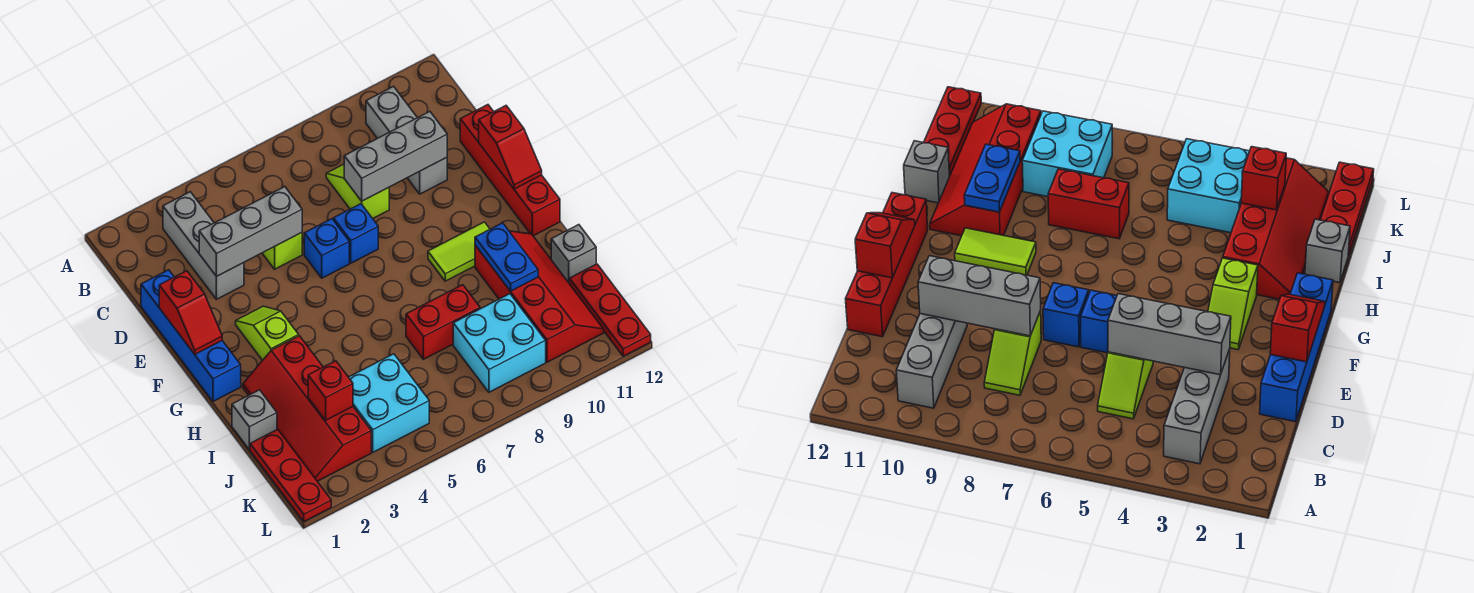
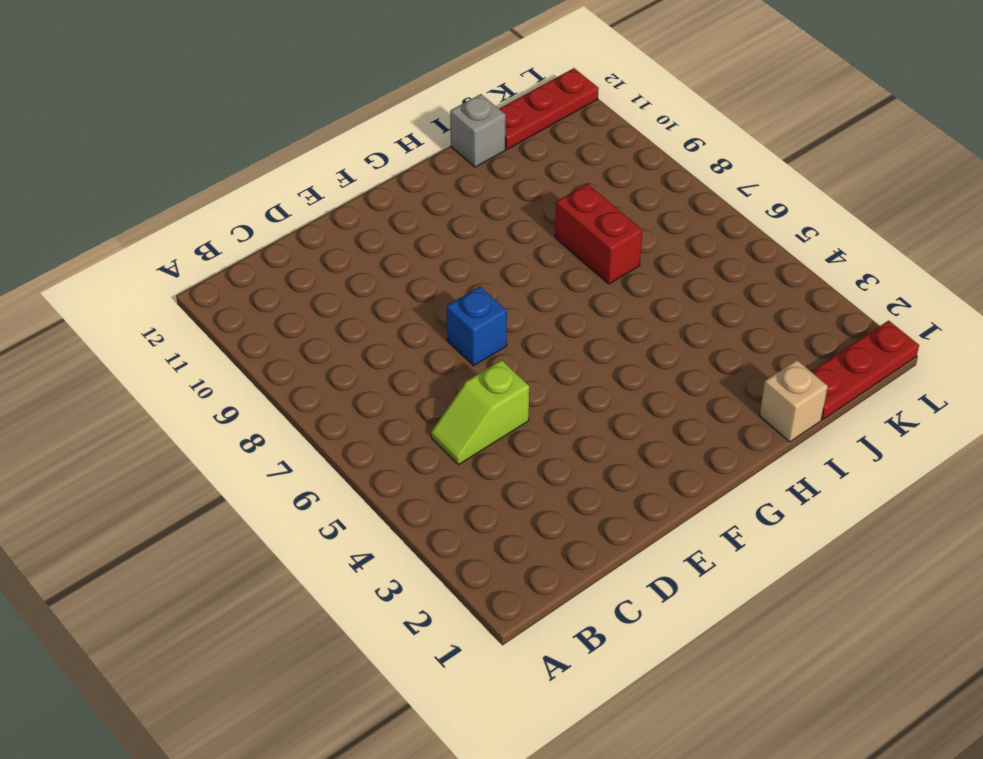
tan 1x1 brick [759,360,828,442] -> grey 1x1 brick [232,390,277,449]
none -> grey 1x3 brick [163,192,244,299]
none -> grey 1x3 brick [366,86,447,194]
none -> lime 1x2 slope [326,164,389,219]

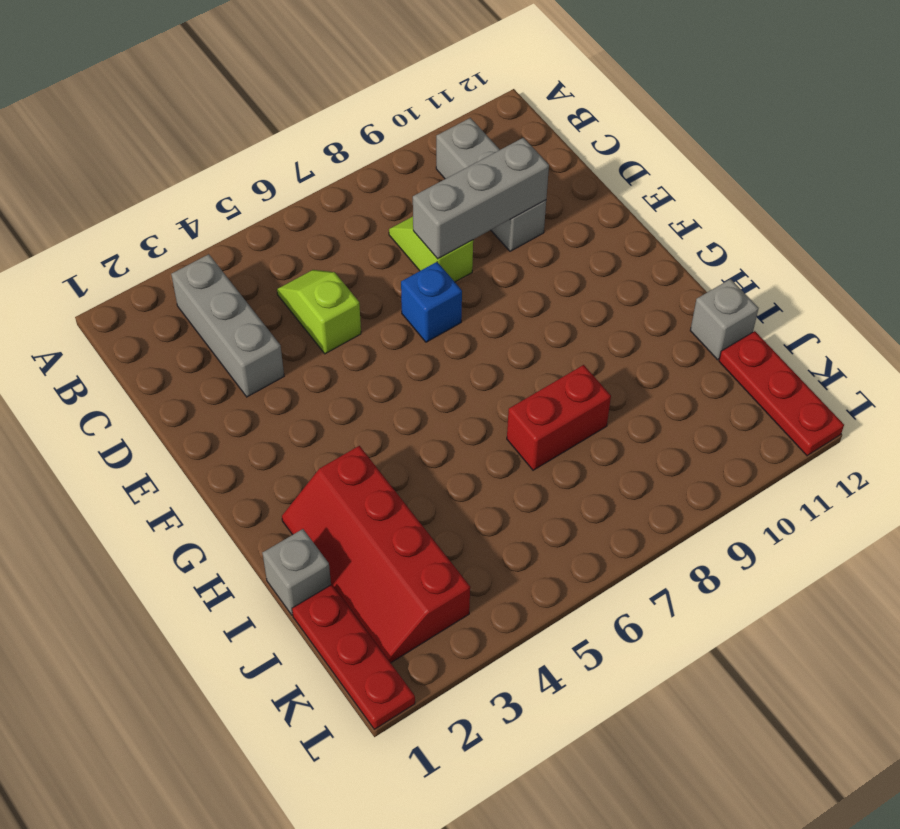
none -> blue 1x4 brick [141,270,241,401]
none -> red 1x4 brick [460,105,560,236]
none -> blue 1x1 brick [304,219,349,278]

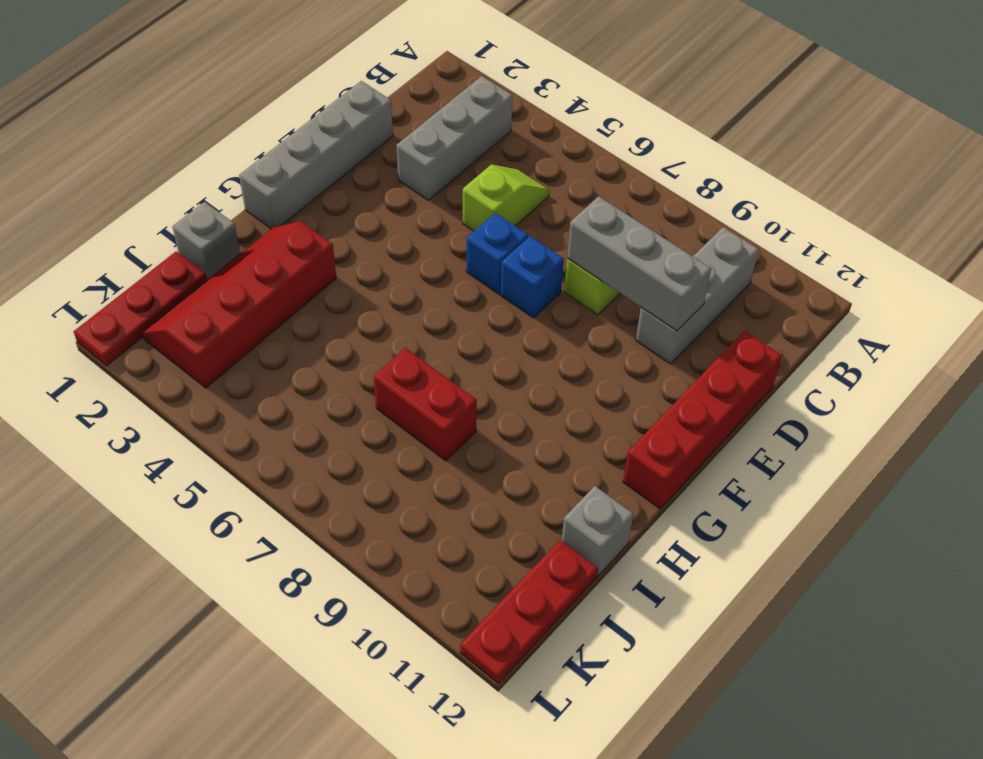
grey 1x4 brick [239,81,393,229] -> blue 1x4 brick [141,270,241,401]
none -> lime 1x2 slope [236,306,299,360]
none -> lime 1x2 tile [428,222,490,281]
none -> red 2x4 slope [475,231,604,362]

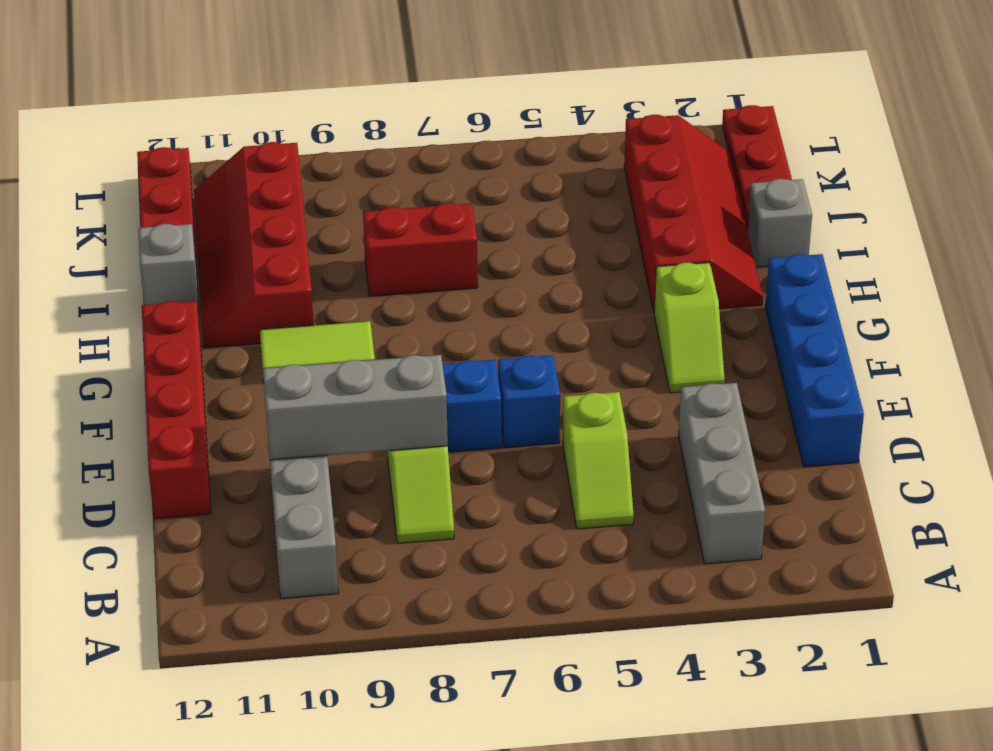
none -> cyan 2x2 brick [349,354,429,452]
none -> cyan 2x2 brick [453,294,546,392]
none -> grey 1x3 brick [199,187,302,277]

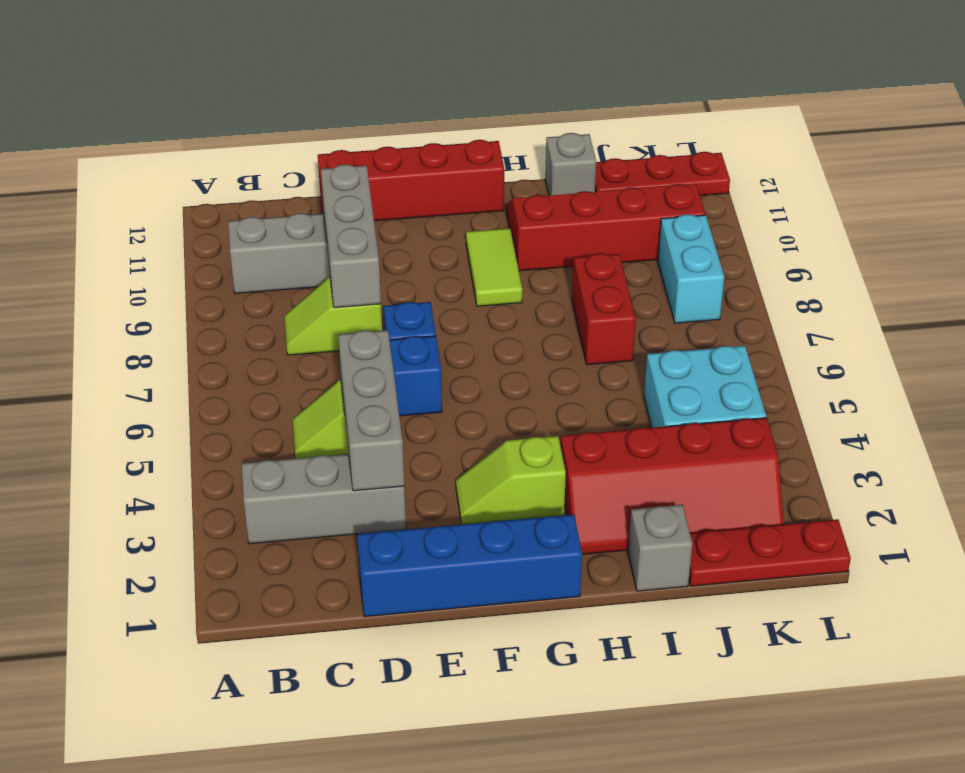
cyan 1x2 brick [658,214,724,323] -> cyan 2x2 brick [453,294,546,392]
none -> red 1x2 slope [159,271,222,354]
none -> red 1x2 slope [479,106,542,189]
none -> blue 1x2 plate [475,223,538,291]

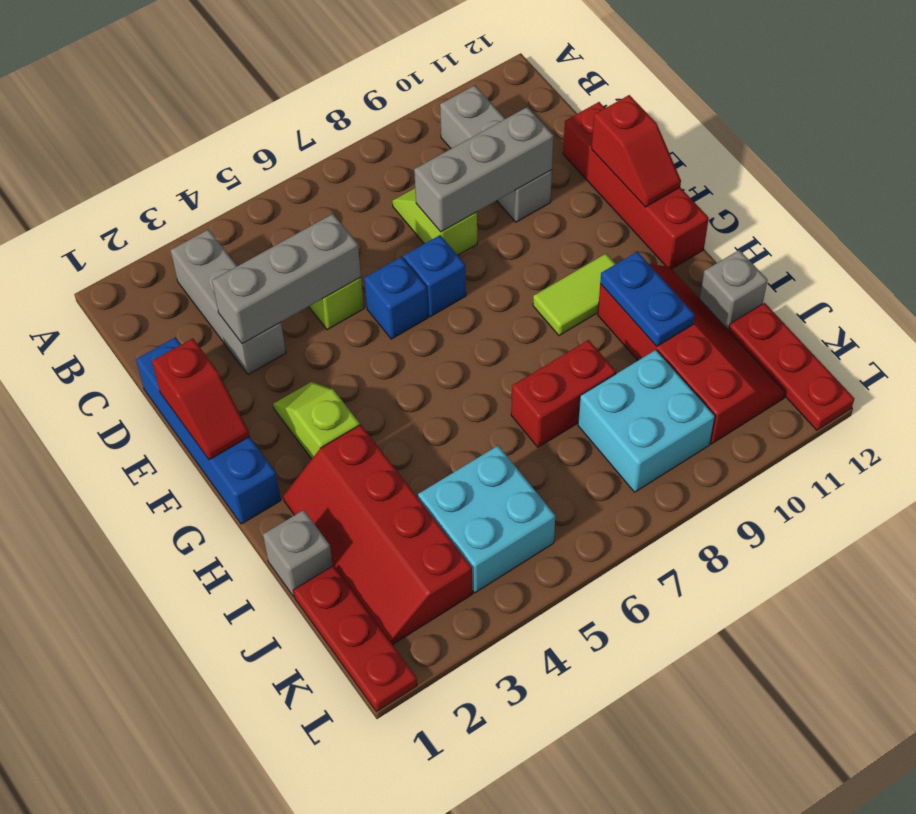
none -> red 1x1 brick [308,361,353,420]

